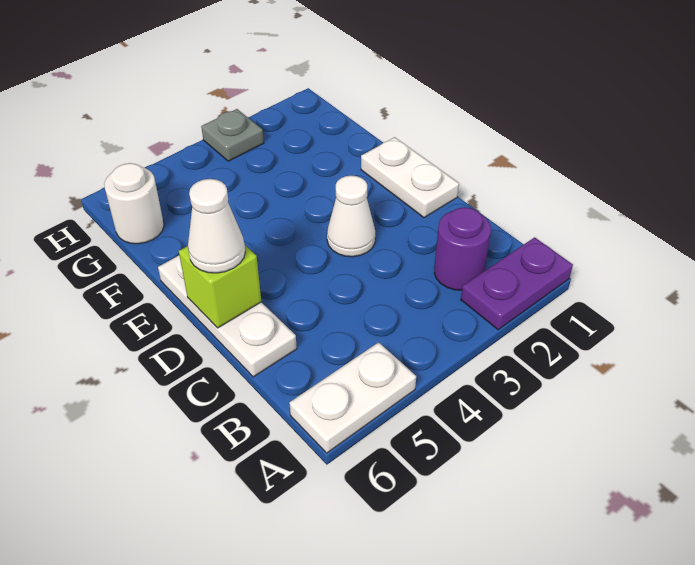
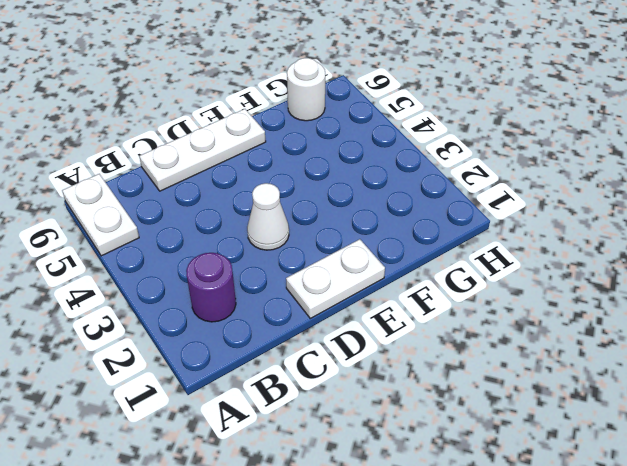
none -> purple 1x2 plate [461,237,573,330]
none -> grey 1x1 plate [201,109,264,161]

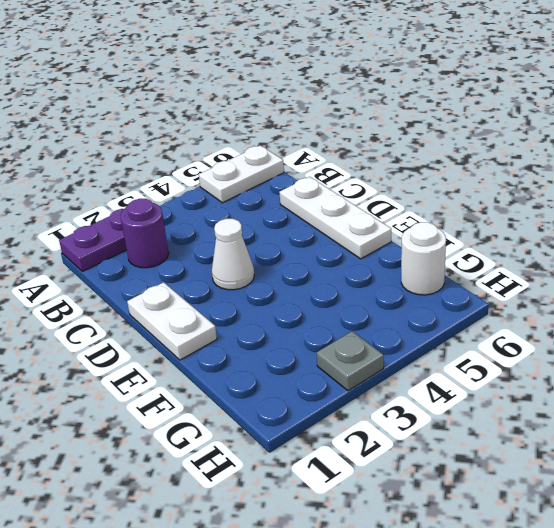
none -> lime 1x1 brick [179,245,261,328]
none -> white 1x1 cone [188,179,245,273]

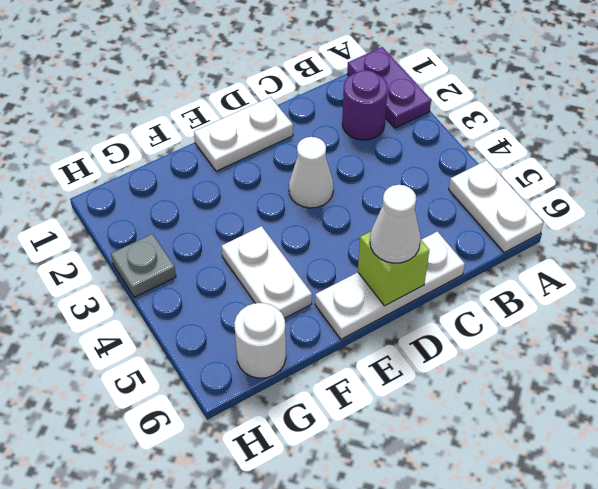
white 1x2 plate [221,226,312,318] -> none

